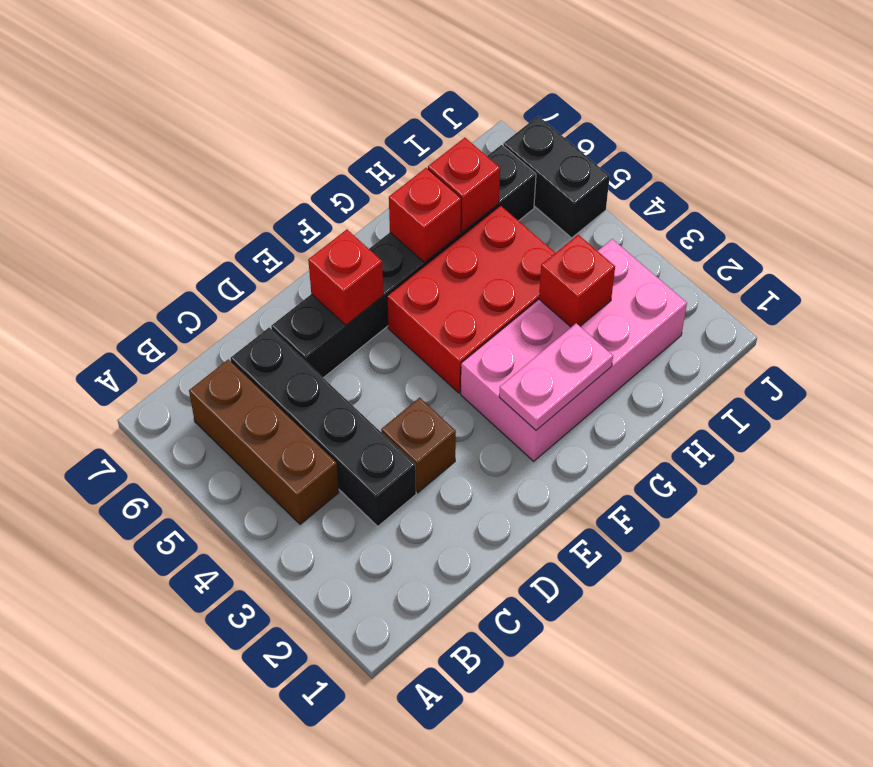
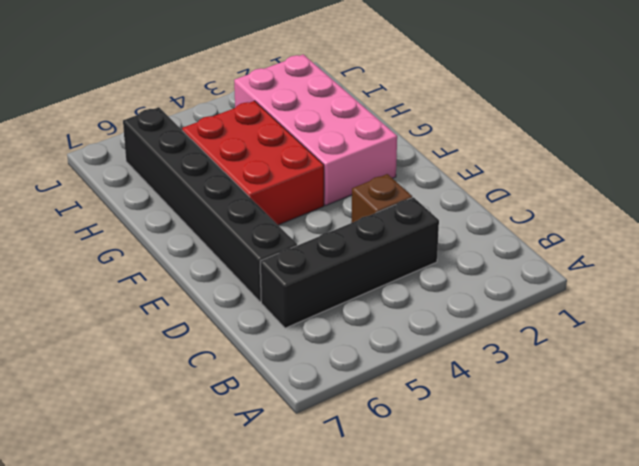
none -> brown 1x3 brick [189,359,339,525]
none -> black 1x2 brick [503,116,610,238]
none -> red 1x1 brick [308,230,383,325]

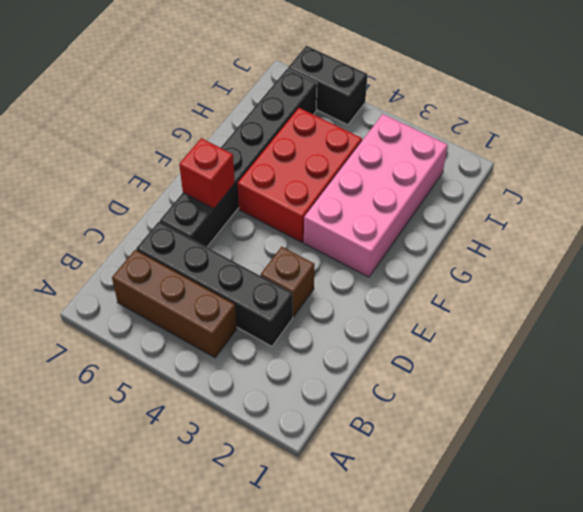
none -> pink 1x2 plate [499,323,613,430]
none -> red 1x1 brick [389,168,461,263]
none -> red 1x1 brick [539,235,615,327]

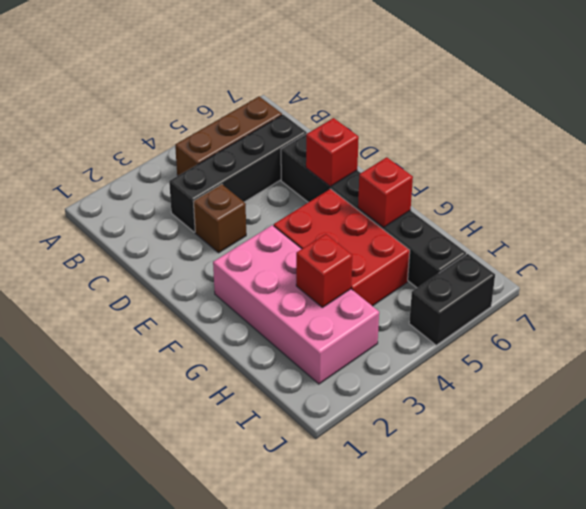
none -> pink 1x2 plate [499,323,613,430]
none -> red 1x1 brick [428,138,500,232]

